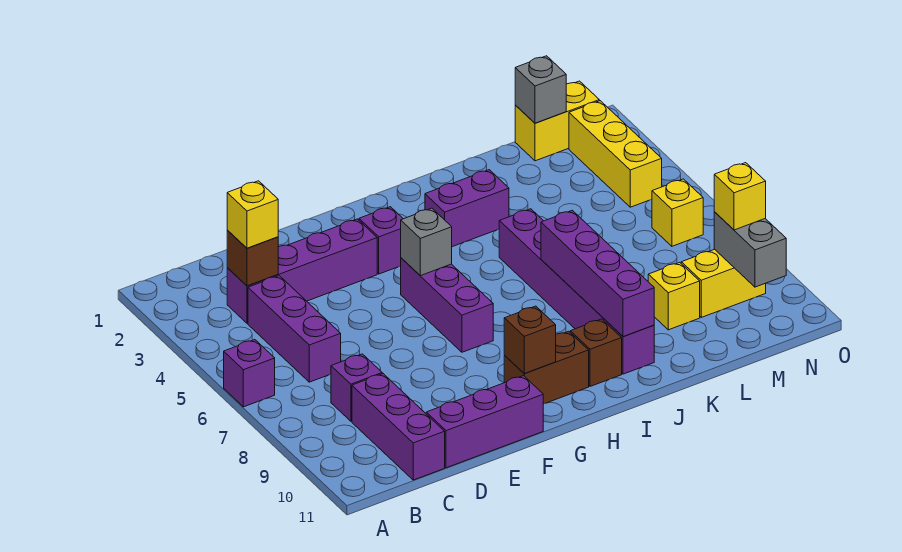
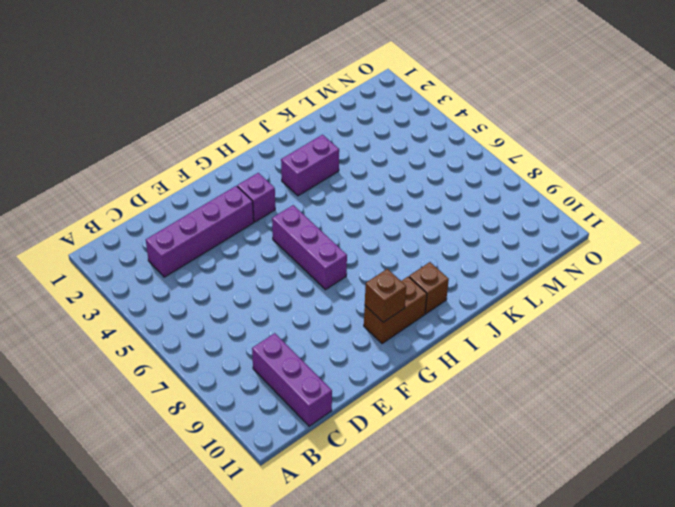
none -> purple 1x1 brick [224,340,275,407]
none -> purple 1x3 brick [248,276,341,382]
none -> purple 1x1 brick [331,354,382,421]

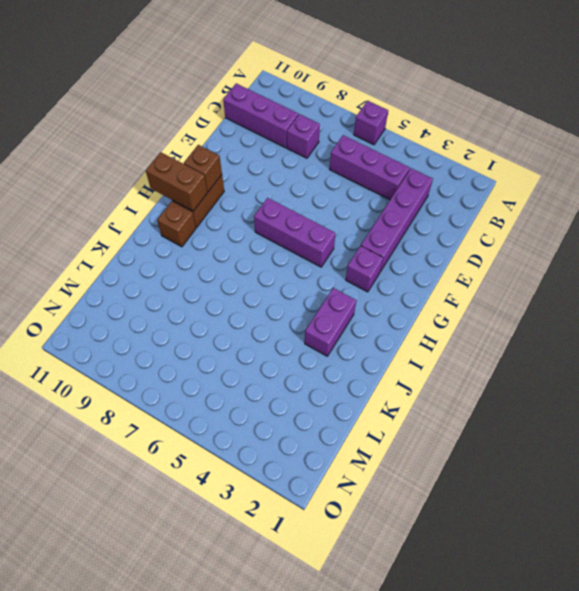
brown 1x2 brick [146,152,207,211] -> none
none -> purple 1x3 brick [426,376,543,468]
none -> purple 1x6 brick [499,209,654,374]
none -> yellow 1x1 brick [648,263,700,330]

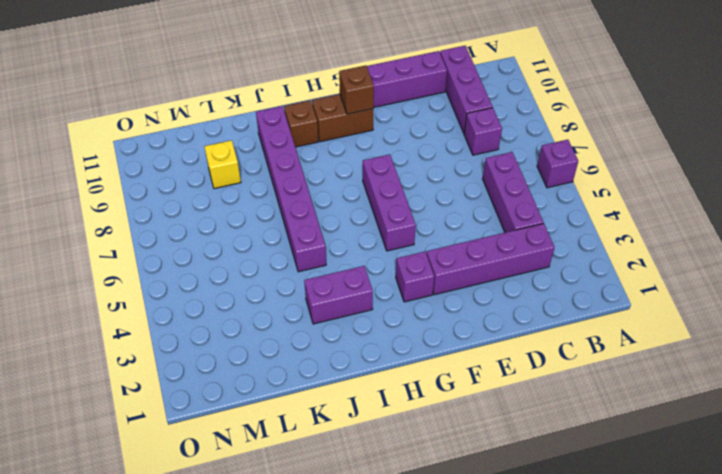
none -> yellow 1x2 brick [515,81,599,161]
none -> yellow 1x2 brick [681,249,766,317]
none -> yellow 1x3 brick [569,101,662,207]

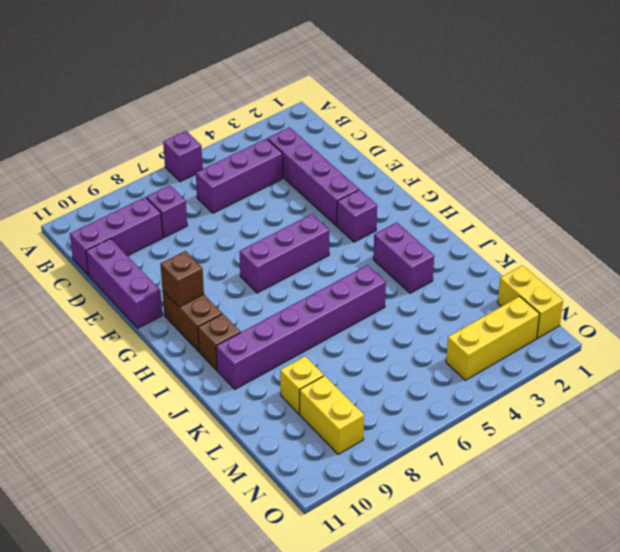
none -> yellow 1x1 brick [652,179,703,246]
none -> brown 1x1 brick [227,230,278,286]
none -> grey 1x1 brick [401,208,452,276]

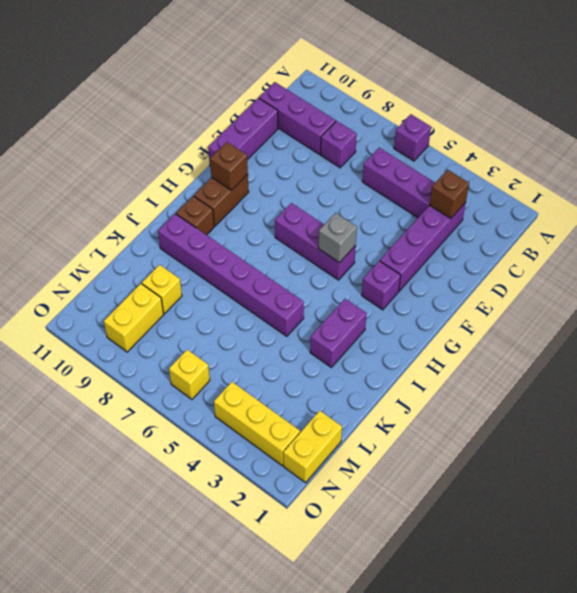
none -> purple 1x4 brick [541,210,654,337]
none -> grey 1x1 brick [515,56,566,123]
none -> grey 1x2 brick [714,212,786,287]

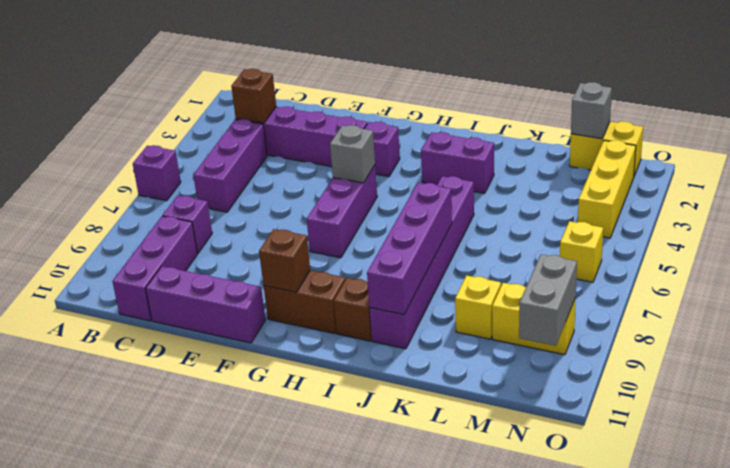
none -> yellow 1x1 brick [227,181,278,248]
none -> yellow 1x1 brick [714,163,766,230]

